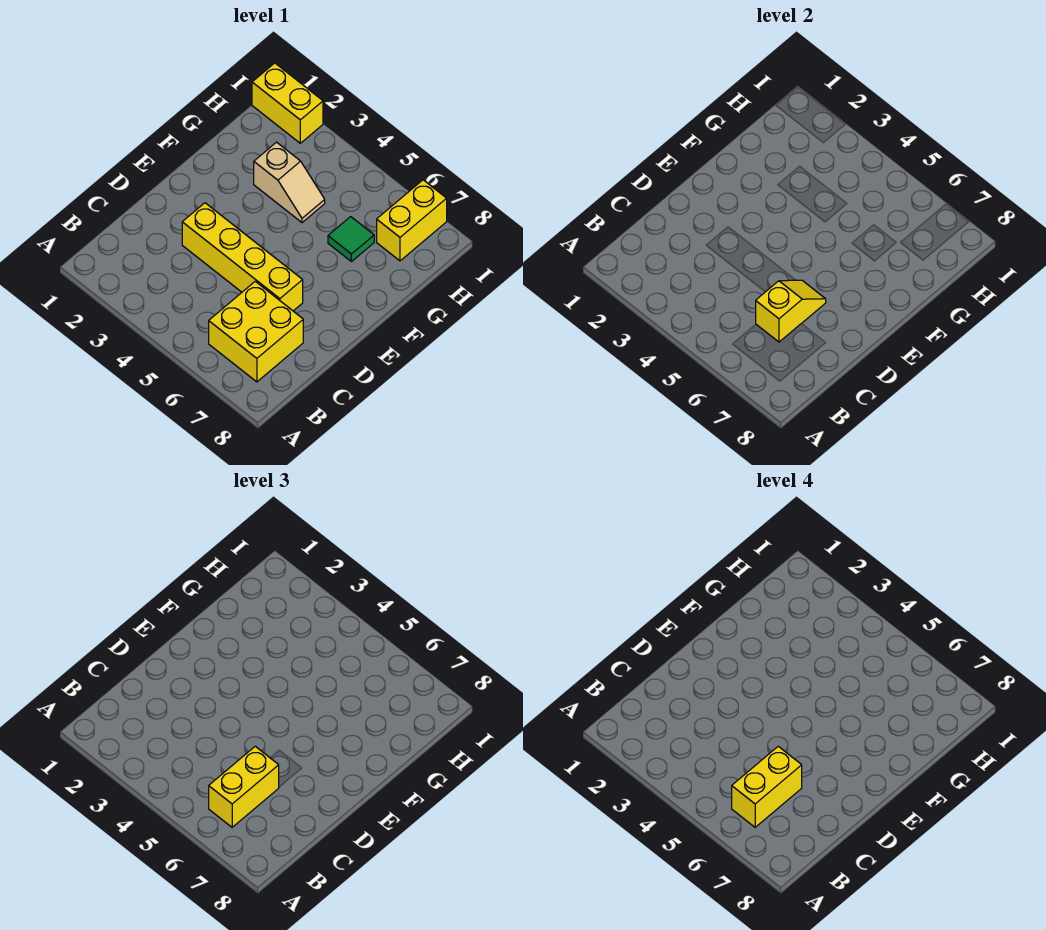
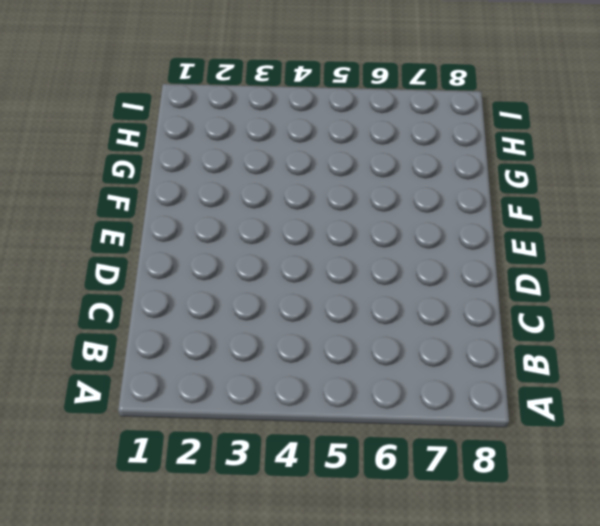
none -> yellow 2x2 brick [209,281,303,382]
none -> yellow 1x4 brick [182,203,303,311]

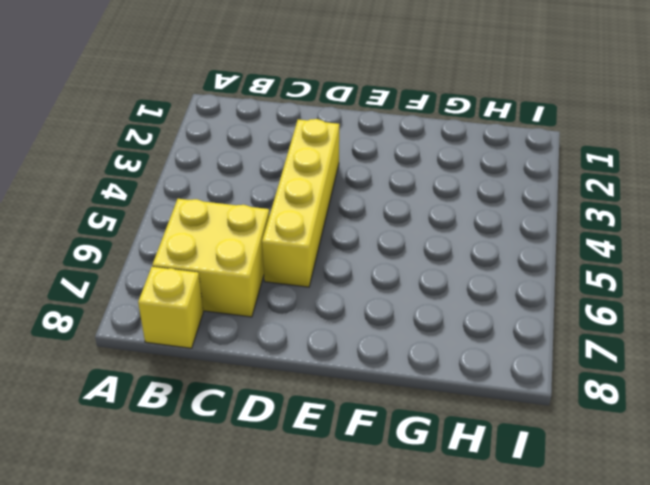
yellow 1x1 brick [138,267,203,348] -> none
none -> tan 1x2 slope [254,142,325,223]
none -> green 1x1 tile [328,217,374,262]

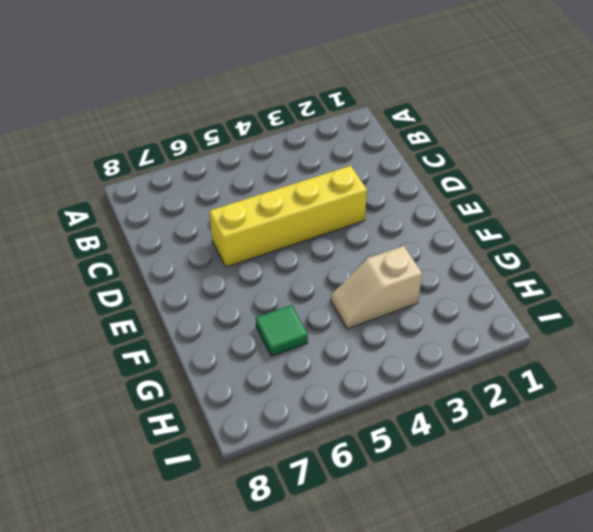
none -> yellow 2x2 brick [209,281,303,382]
none -> yellow 1x2 brick [377,180,447,261]

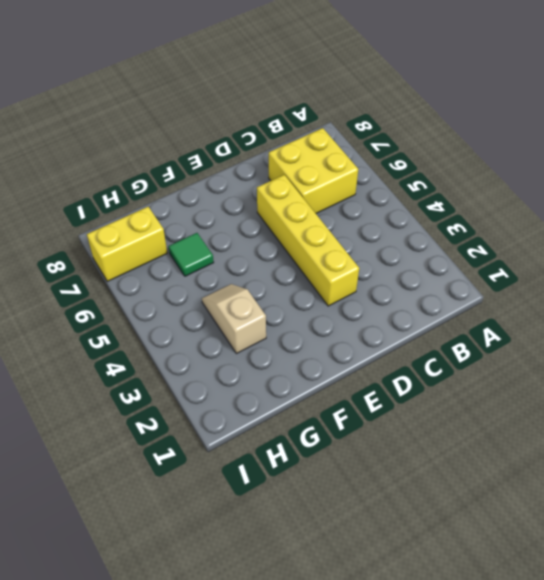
none -> yellow 1x2 brick [252,63,323,143]
none -> yellow 1x2 slope [756,280,826,342]

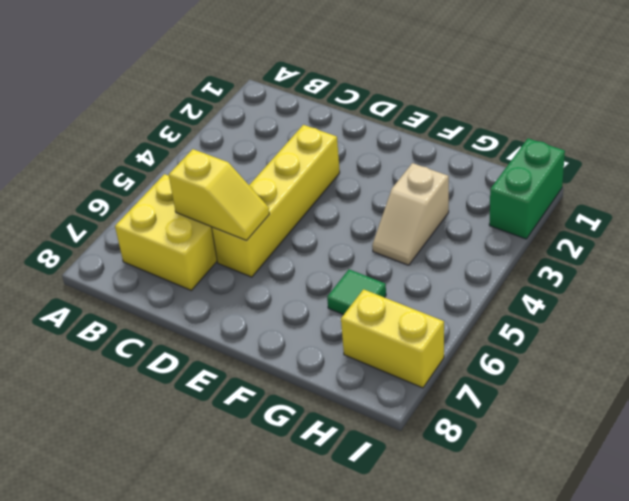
green 1x2 brick [489,138,565,239] -> yellow 1x2 brick [252,63,323,143]
none -> yellow 1x2 brick [209,746,279,827]
none -> yellow 1x2 brick [732,746,802,827]

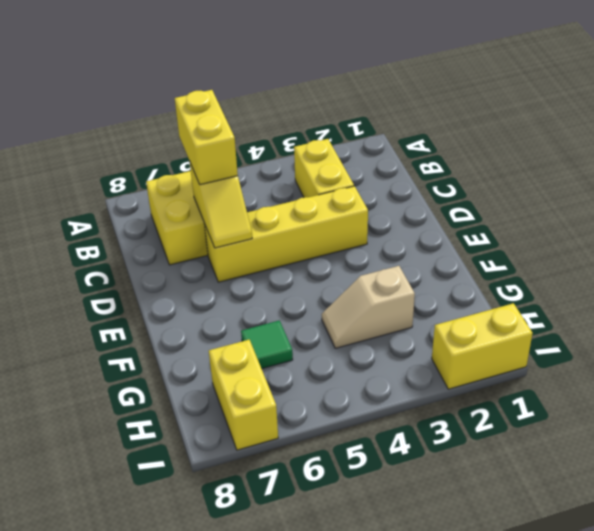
yellow 1x2 brick [294,139,354,198] -> yellow 1x2 brick moved to [732,746,802,827]

